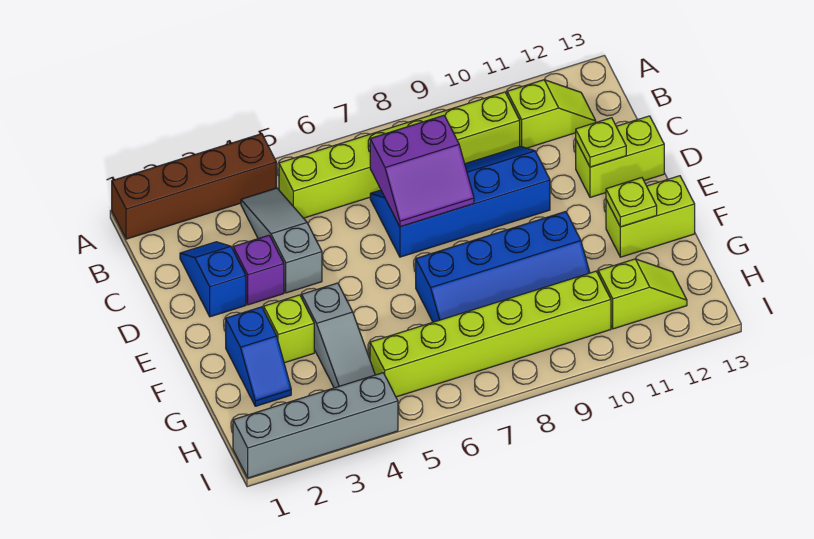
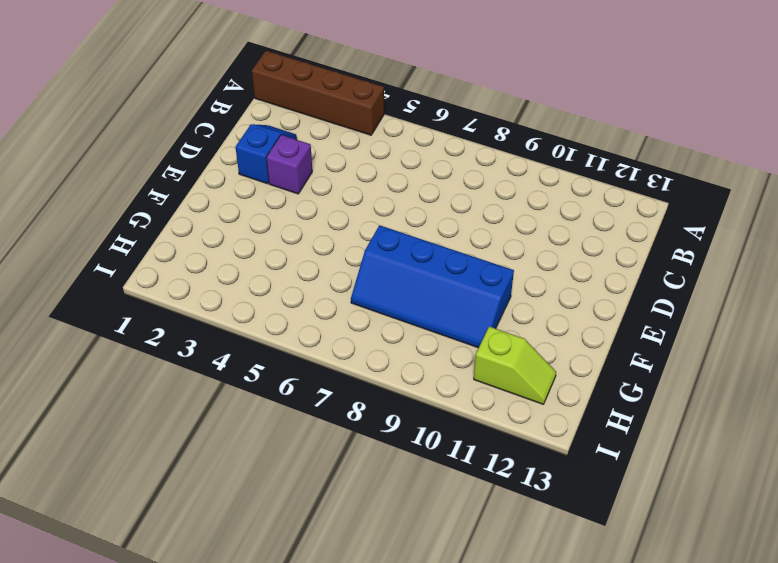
none -> grey 1x3 slope [241,188,322,293]
none -> lime 1x6 brick [279,92,520,218]
none -> lime 1x2 slope [507,80,596,148]

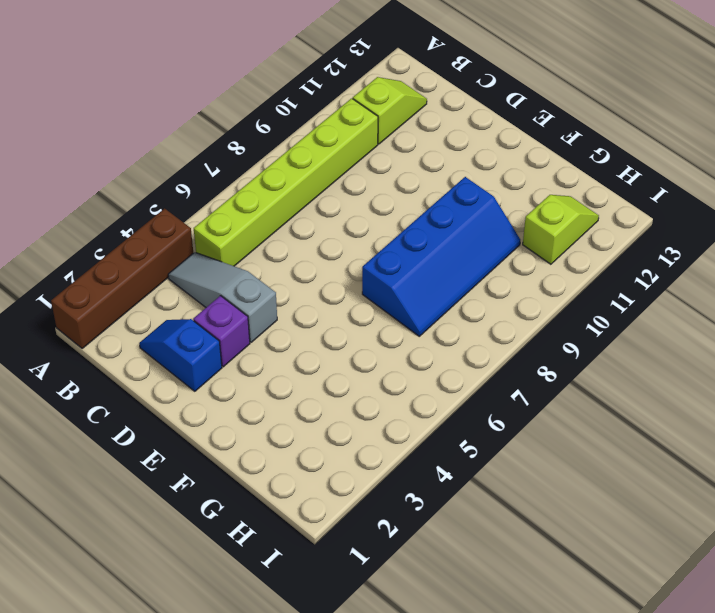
none -> blue 2x4 slope [370,146,550,257]
none -> lime 1x2 brick [576,116,664,197]
none -> blue 1x2 slope [226,307,291,406]

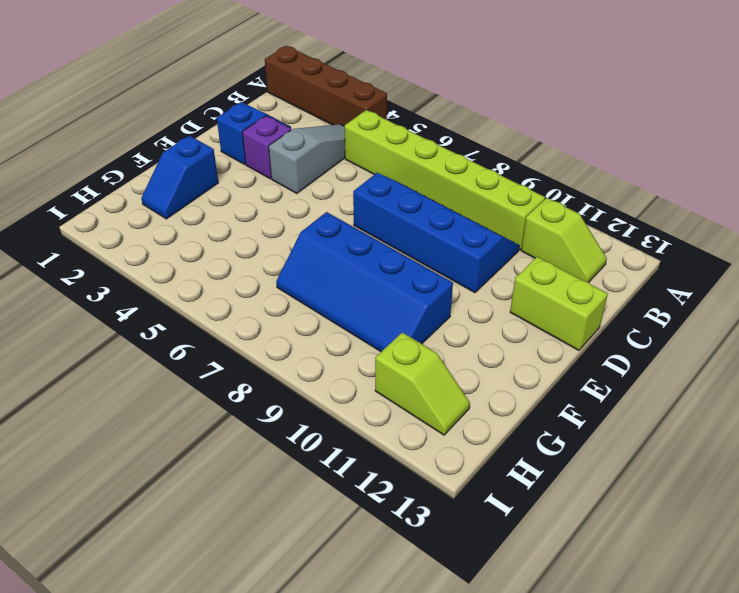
none -> lime 1x1 brick [264,295,314,363]
none -> grey 1x3 slope [302,283,375,388]
none -> lime 1x2 brick [606,176,695,257]

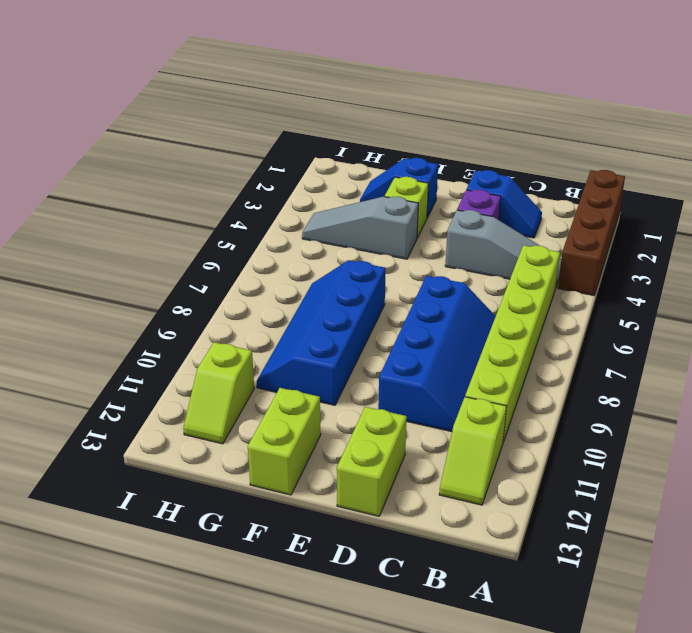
none -> lime 1x6 brick [370,271,611,397]
none -> grey 1x4 brick [233,373,398,478]
none -> purple 2x2 slope [370,115,474,227]

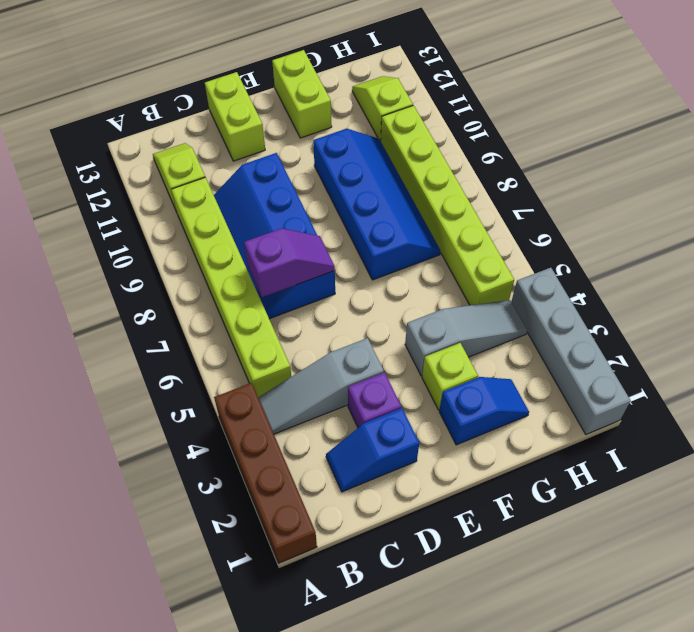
purple 1x2 slope [244,228,335,297] -> purple 2x2 slope [370,115,474,227]
none -> lime 1x1 plate [576,118,626,167]
none -> lime 1x1 plate [606,178,657,227]

